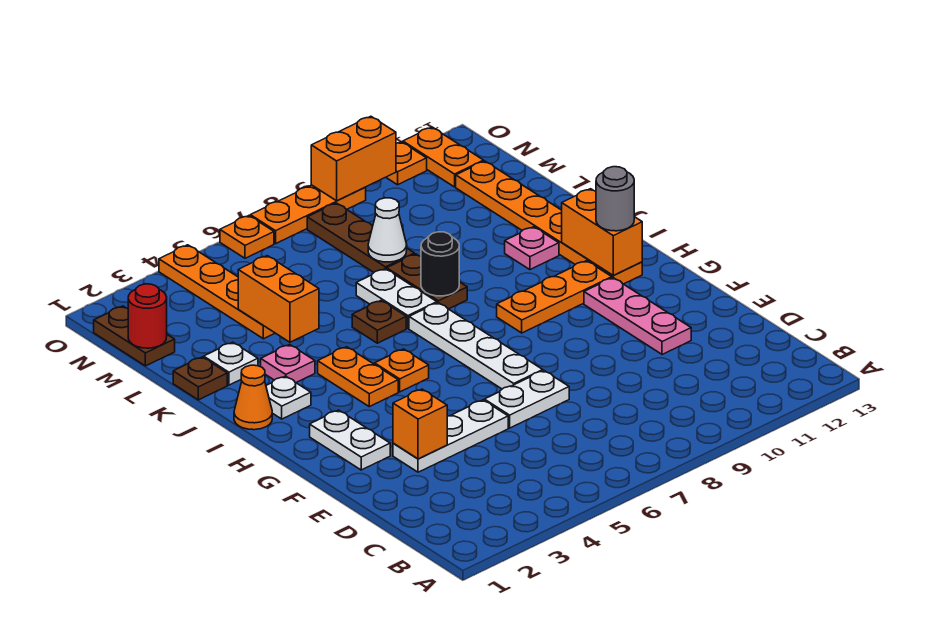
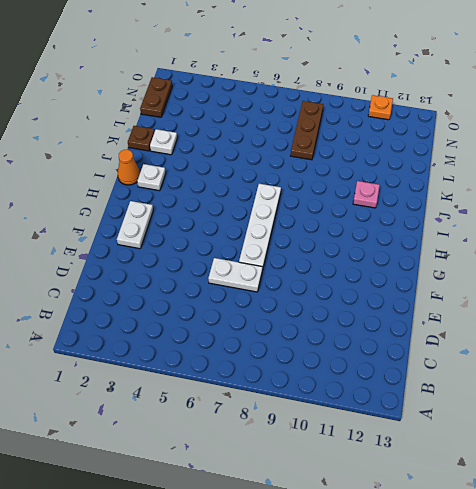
none -> white 1x3 plate [393,400,508,472]
none -> pink 1x3 plate [584,278,691,355]
none -> orange 1x2 plate [318,347,398,407]
none -> orange 1x1 plate [375,349,429,392]

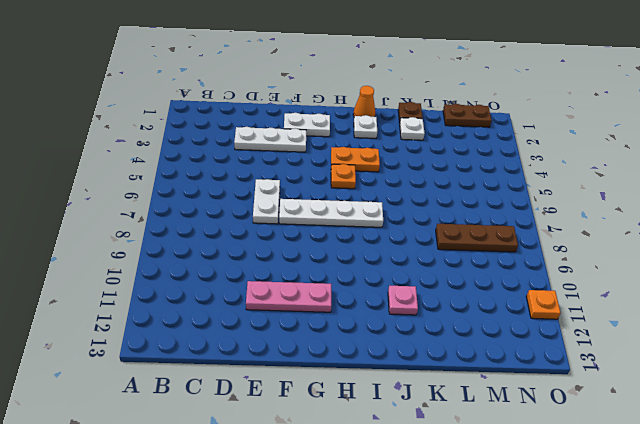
white 1x3 plate [234,127,306,152] -> white 1x3 plate turned to [393,400,508,472]
none -> orange 1x3 plate [497,261,612,333]
none -> orange 1x6 plate [456,161,642,284]
none -> pink 1x1 plate [261,344,315,383]
none -> brown 1x1 plate [352,300,406,343]

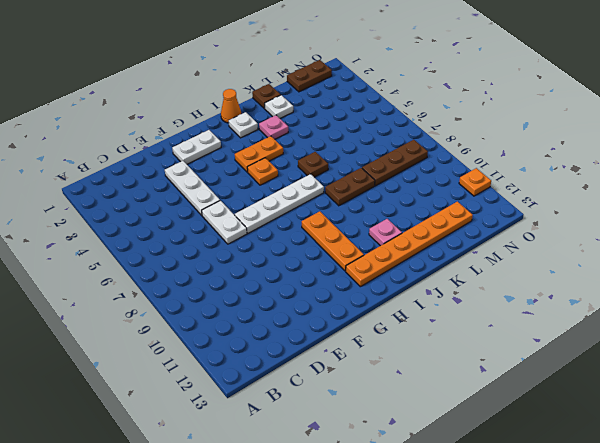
none -> pink 1x3 plate [584,278,691,355]
none -> white 1x2 plate [356,269,437,328]
none -> orange 1x4 plate [159,245,275,339]
none -> orange 1x2 plate [403,127,484,187]

